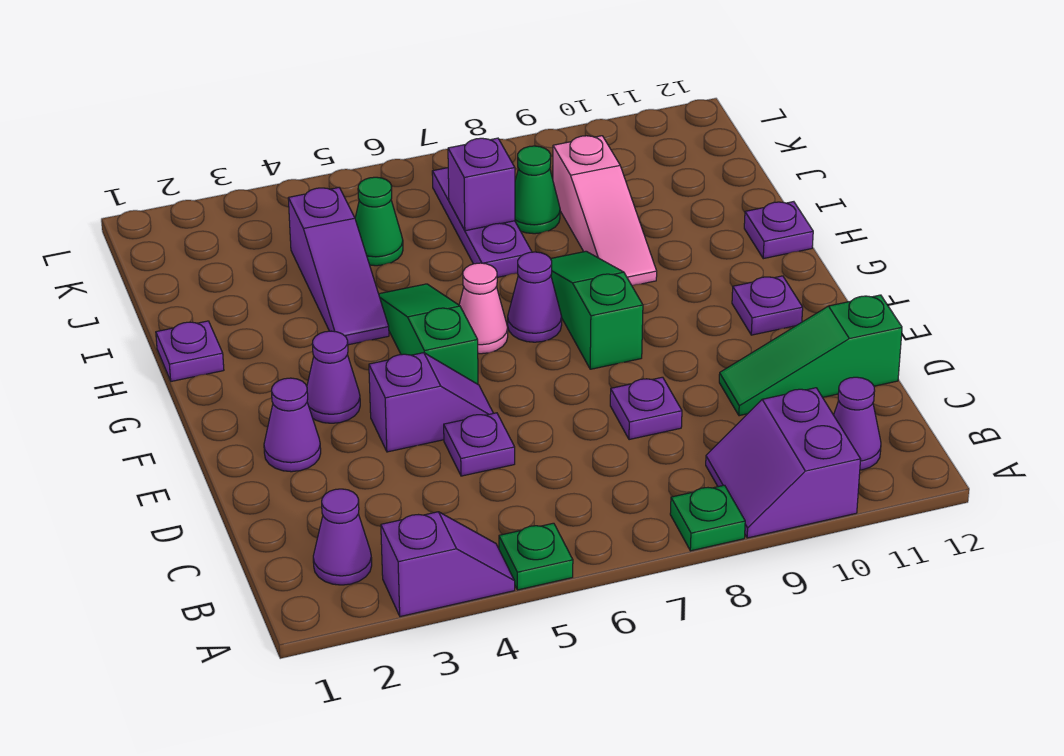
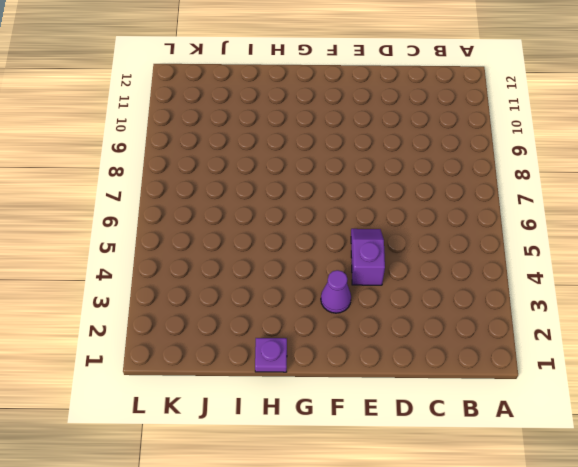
none -> purple 1x2 slope [381,512,515,617]
none -> green 1x1 plate [499,523,573,590]
none -> green 1x1 plate [670,485,745,551]

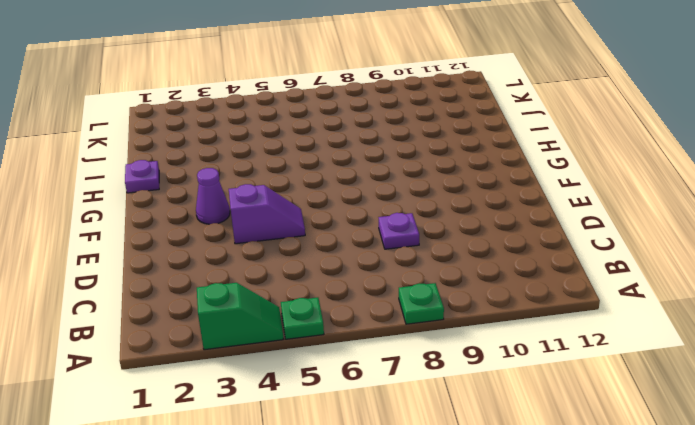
green 1x2 slope [197,283,283,350] -> purple 1x2 slope [381,512,515,617]
none -> purple 2x2 slope [706,388,861,538]
none -> purple 1x1 cone [313,489,372,585]
none -> purple 1x1 cone [834,377,881,470]

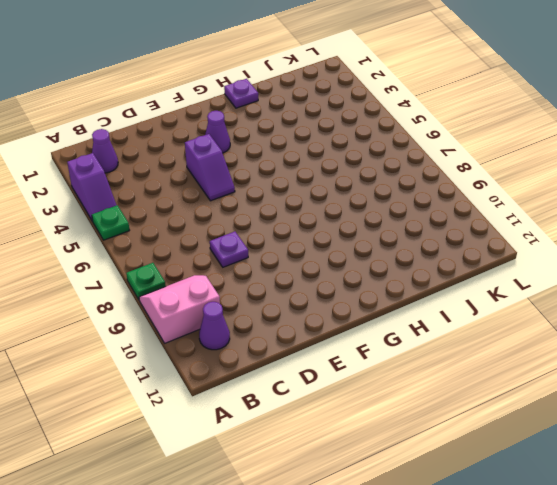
pink 2x2 slope [139,275,220,343] -> purple 2x2 slope [706,388,861,538]
none -> purple 1x1 plate [444,413,515,476]
none -> green 1x3 slope [719,295,902,416]
none -> purple 1x1 cone [264,378,321,472]

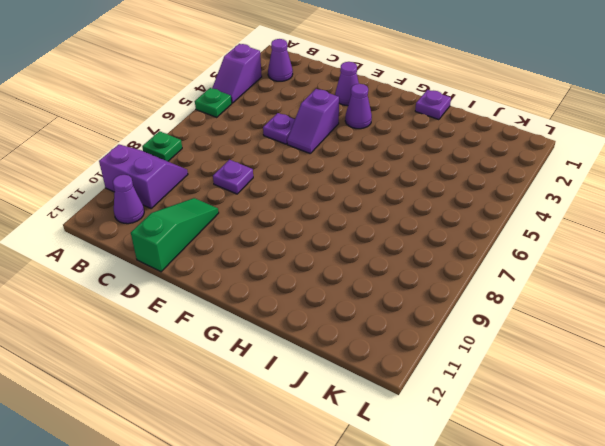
none -> green 1x3 slope [379,284,478,384]
none -> green 1x3 slope [551,251,643,369]
none -> purple 1x1 plate [732,276,803,335]

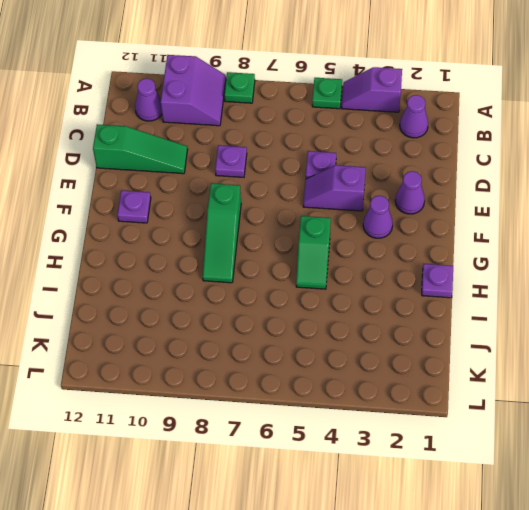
green 1x2 slope [296,216,331,289] -> green 1x3 slope [379,284,478,384]
none -> pink 1x1 cone [459,263,508,354]
none -> purple 1x1 cone [508,252,562,342]
none -> purple 1x3 slope [288,187,389,345]

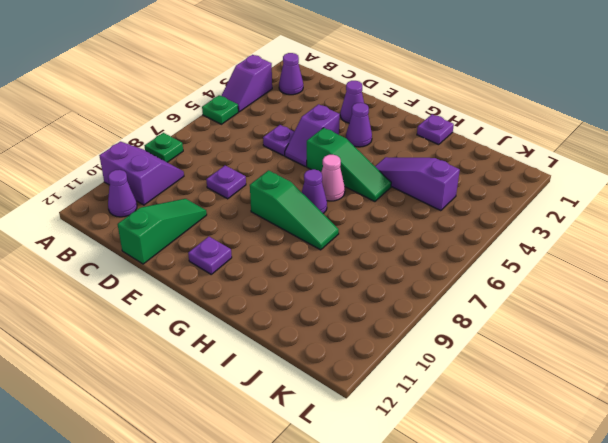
none -> pink 1x3 slope [553,136,657,286]
none -> purple 1x1 plate [744,202,813,259]
none -> purple 1x3 plate [432,168,532,277]

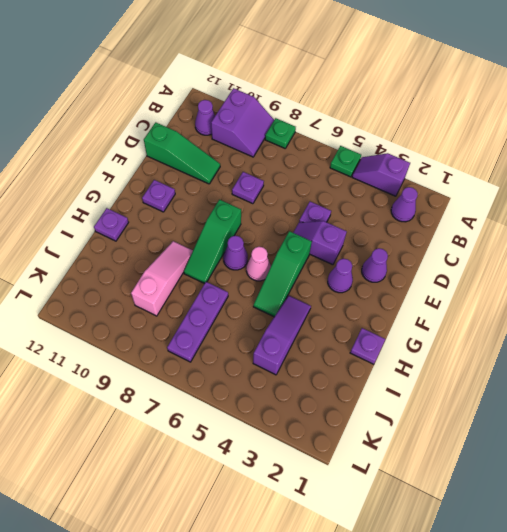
none -> green 1x1 cone [355,177,403,266]
none -> green 1x1 cone [515,146,560,234]
none -> purple 1x1 brick [448,138,515,231]

